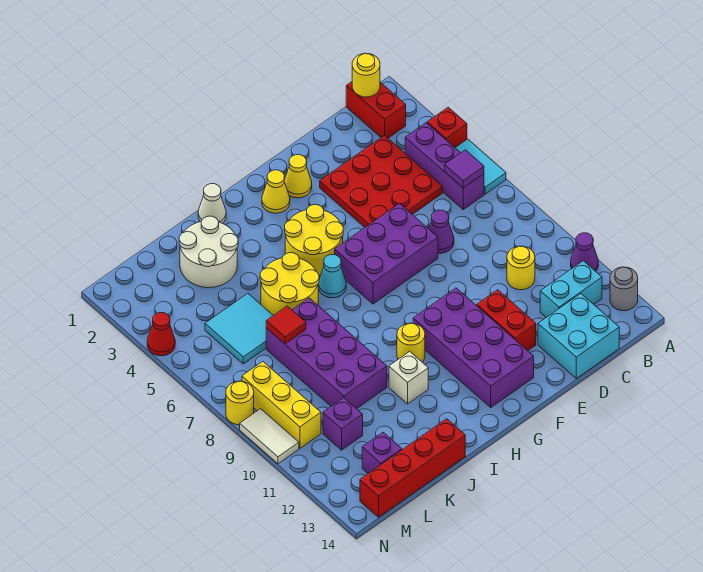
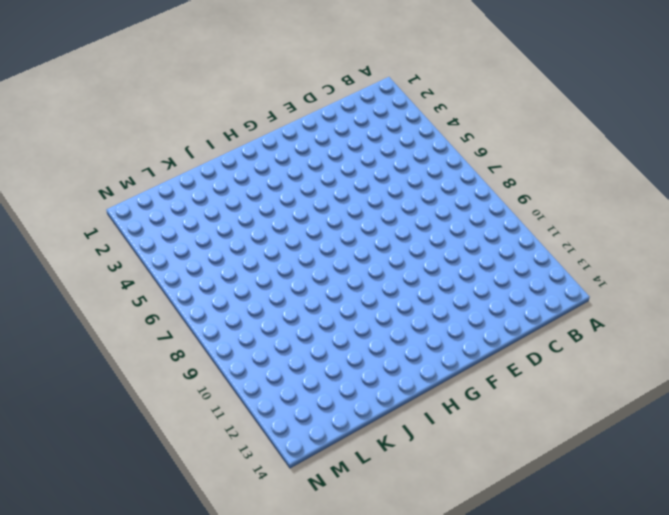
none -> red 1x1 brick [427,107,467,148]
none -> cyan 1x2 tile [456,139,506,194]
none -> purple 1x1 cone [571,233,598,271]
none -> grey 1x1 round brick [610,267,638,311]

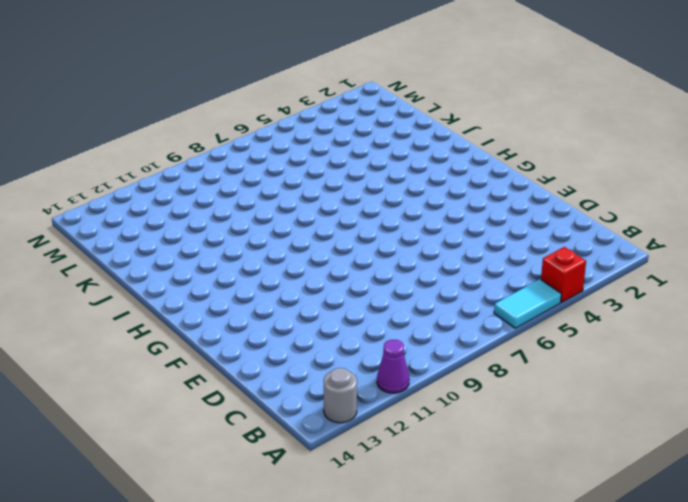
none -> red 1x2 brick [346,82,406,138]
none -> purple 1x3 brick [405,123,484,209]
none -> cyan 1x2 brick [540,261,602,318]
none -> red 3x3 plate [320,135,443,227]

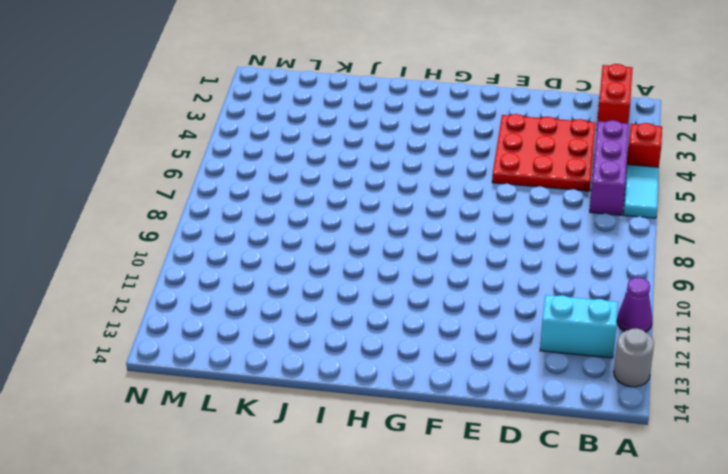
none -> yellow 1x1 round brick [507,246,535,290]
none -> cyan 2x2 brick [538,294,619,379]
none -> purple 1x1 cone [429,210,454,253]
none -> purple 2x3 brick [335,204,438,304]

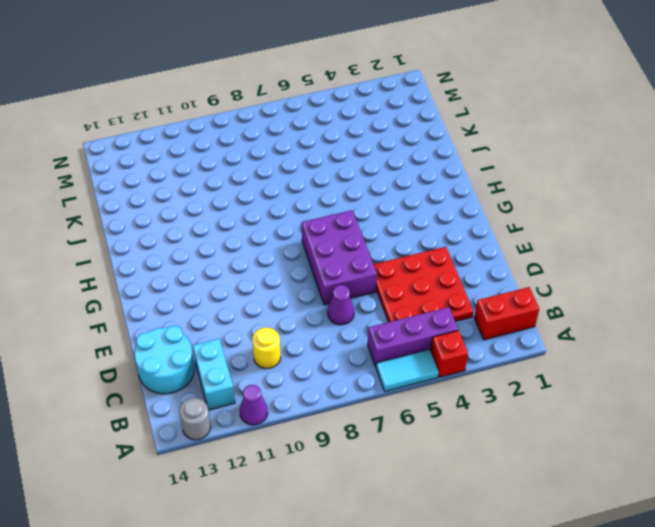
cyan 2x2 round brick [134,326,194,394] -> cyan 2x2 brick [538,294,619,379]
none -> red 1x2 brick [477,290,536,351]
none -> yellow 1x1 cone [284,155,312,198]
none -> purple 2x4 brick [413,288,534,407]
none -> yellow 1x1 cone [262,170,290,213]

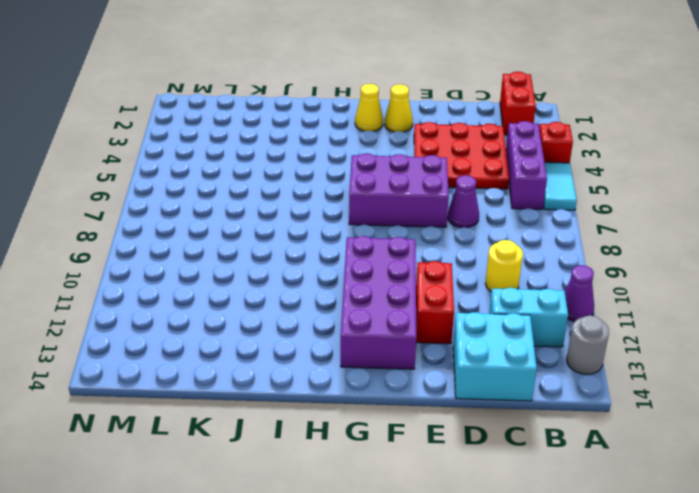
none -> yellow 2x2 round brick [285,205,343,275]
none -> cyan 1x1 cone [318,255,346,298]
none -> yellow 1x1 round brick [397,323,425,362]
none -> white 1x1 cone [198,184,226,223]

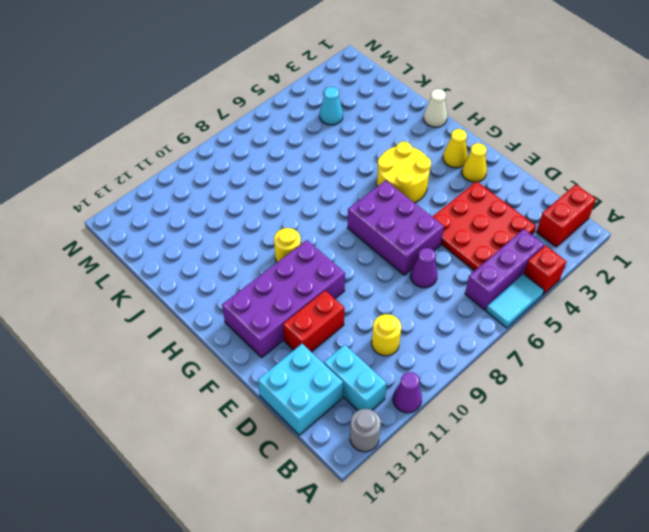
cyan 1x1 cone [320,87,343,125] -> cyan 1x1 cone moved to [318,255,346,298]
none -> yellow 2x2 round brick [260,253,319,316]
none -> white 1x1 brick [389,352,428,404]
none -> white 2x2 round brick [179,216,238,288]
none -> purple 2x4 brick [266,298,387,409]

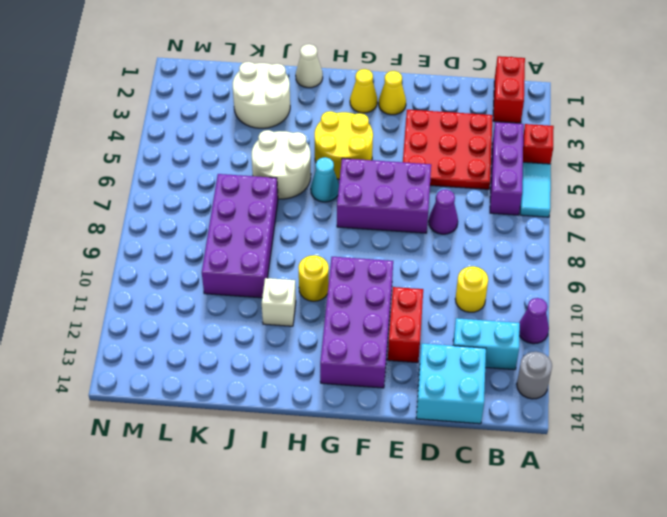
white 2x2 round brick [251,130,311,199] -> yellow 2x2 round brick [260,253,319,316]
none -> red 1x4 brick [360,419,465,517]
none -> cyan 2x2 tile [205,294,273,364]
none -> purple 1x1 brick [323,398,363,450]
none -> purple 1x1 brick [362,433,402,473]

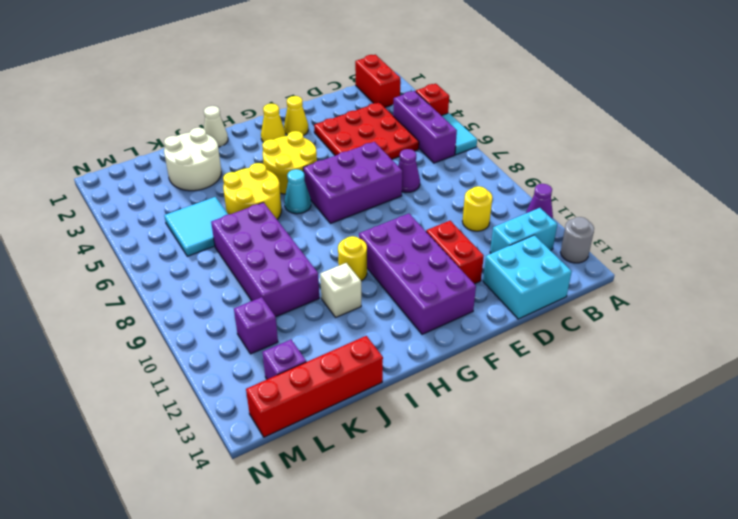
none -> yellow 1x3 brick [242,362,321,448]
none -> red 1x1 cone [147,313,175,356]
none -> yellow 1x1 round brick [226,381,254,425]
none -> white 1x2 tile [240,409,299,464]

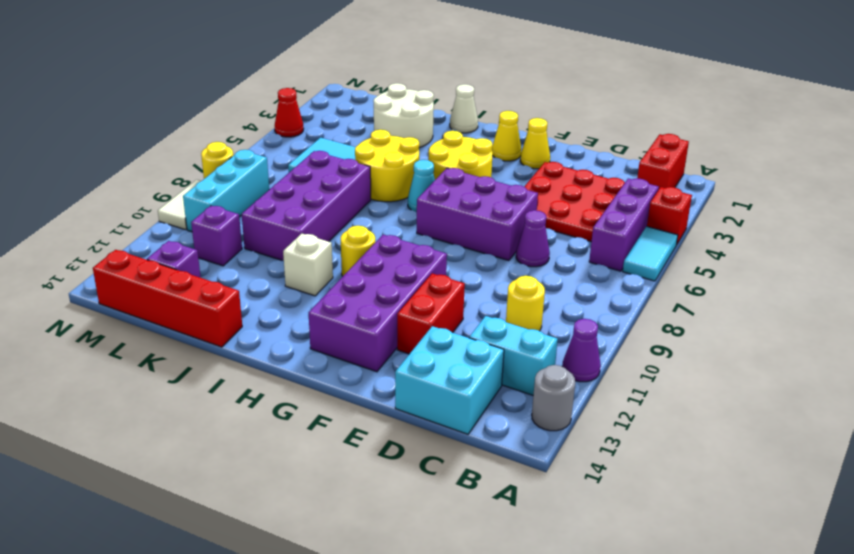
cyan 1x3 brick [183,150,269,232] -> yellow 1x3 brick [242,362,321,448]
none -> yellow 1x1 round brick [352,53,380,97]
none -> purple 1x1 tile [445,150,484,188]
none -> red 1x1 tile [266,306,306,344]

